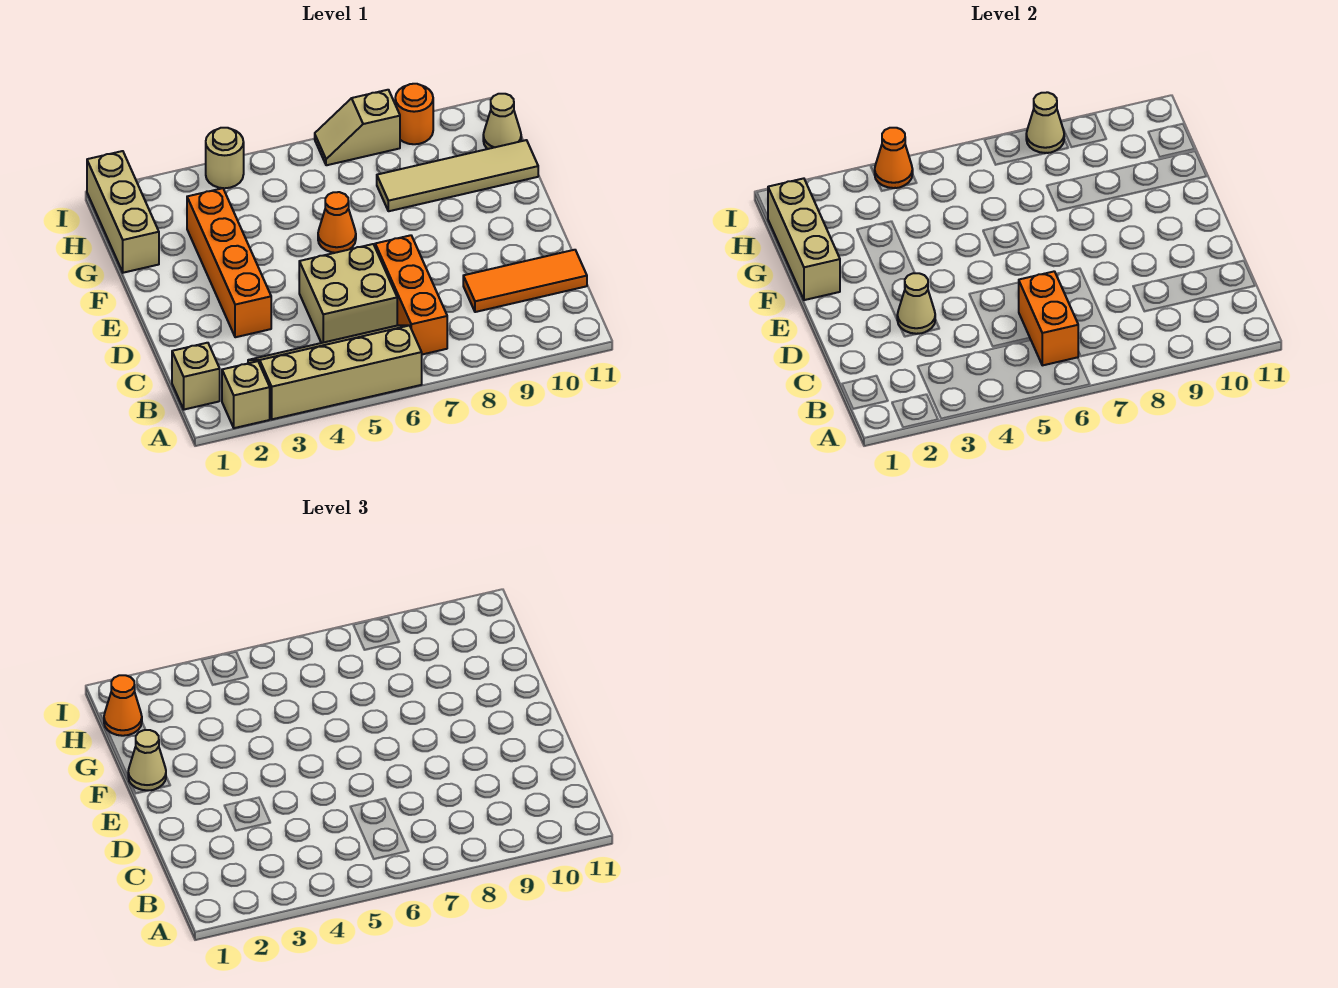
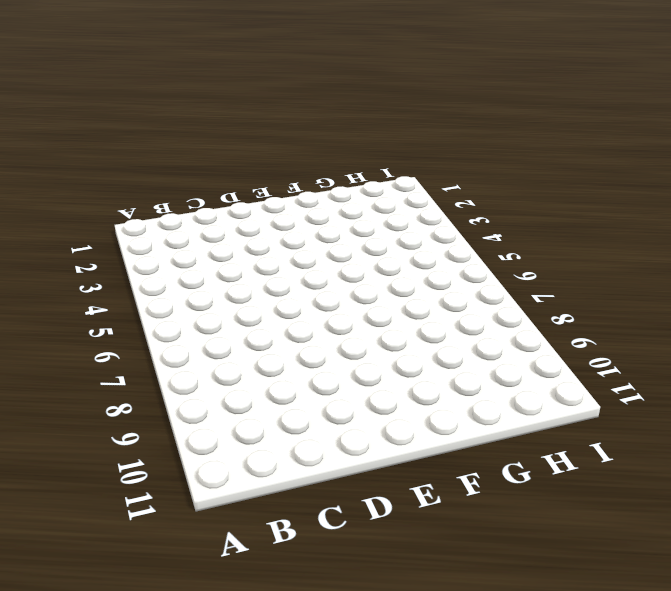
none -> tan 1x1 brick [222,361,270,428]
none -> tan 2x4 slope [248,325,422,419]
none -> tan 1x1 brick [172,343,220,410]

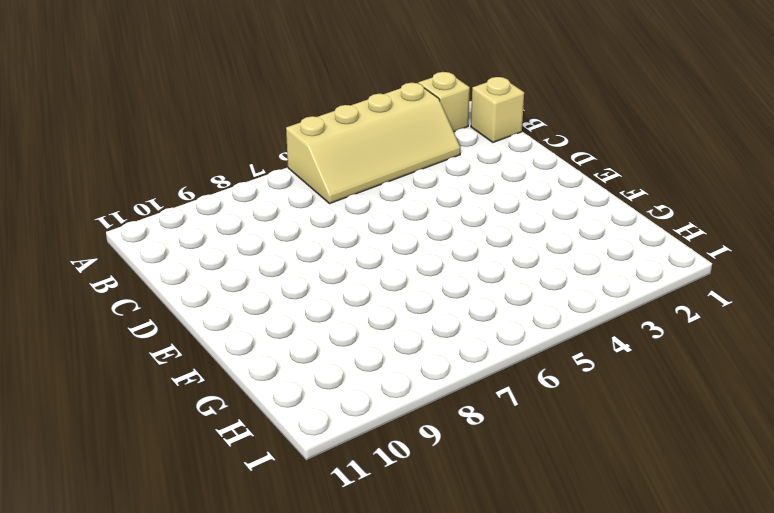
none -> orange 1x3 brick [375,235,447,354]
none -> tan 2x2 brick [299,244,397,343]
none -> orange 1x3 tile [463,250,587,312]

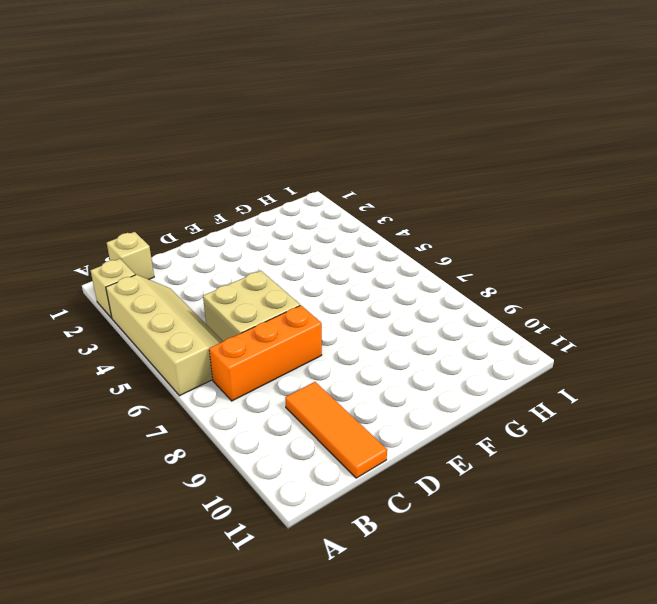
none -> orange 1x4 brick [187,188,271,337]
none -> orange 1x1 cone [318,192,356,253]
none -> tan 1x3 brick [87,151,159,273]

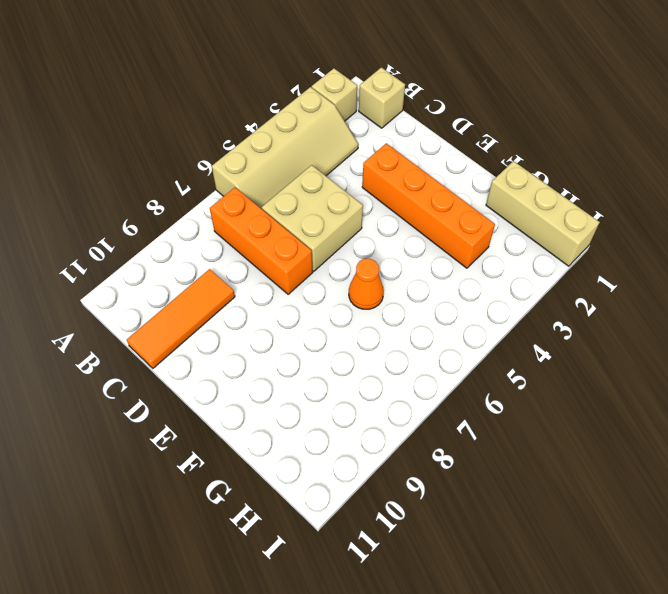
none -> tan 1x4 tile [377,140,538,211]
none -> tan 1x1 cone [483,94,521,149]
none -> tan 1x1 round brick [206,128,244,188]

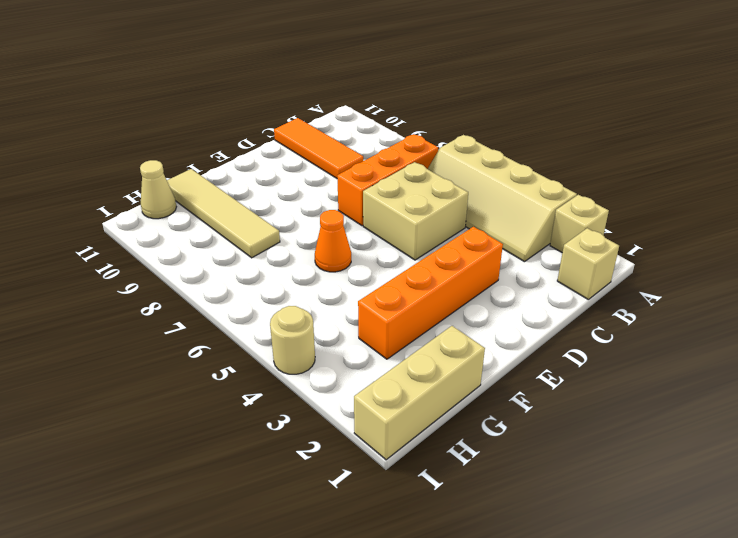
none -> tan 1x2 slope [315,90,400,165]
none -> orange 1x1 round brick [395,84,433,144]
none -> orange 1x2 brick [1019,271,1078,365]

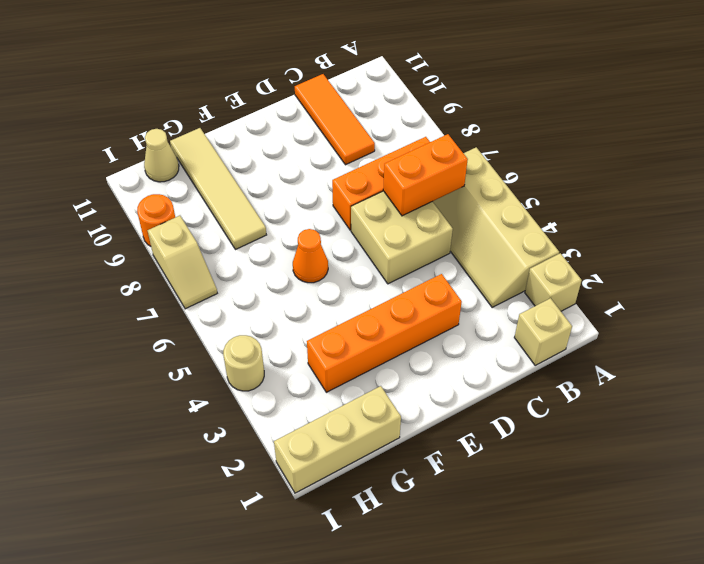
none -> tan 1x1 cone [897,273,935,334]
none -> tan 1x3 brick [768,178,840,300]
none -> orange 1x1 cone [874,128,913,188]

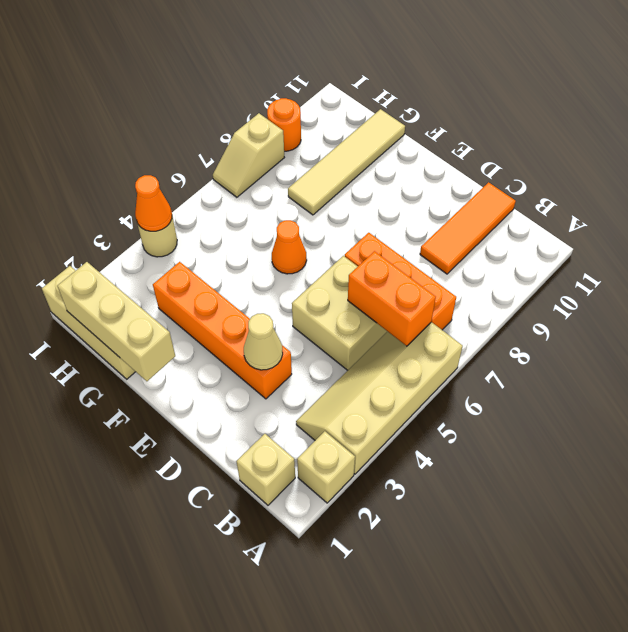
none -> tan 1x1 cone [483,94,521,149]
none -> tan 1x1 cone [1026,92,1064,153]
none -> tan 1x1 cone [128,730,166,790]

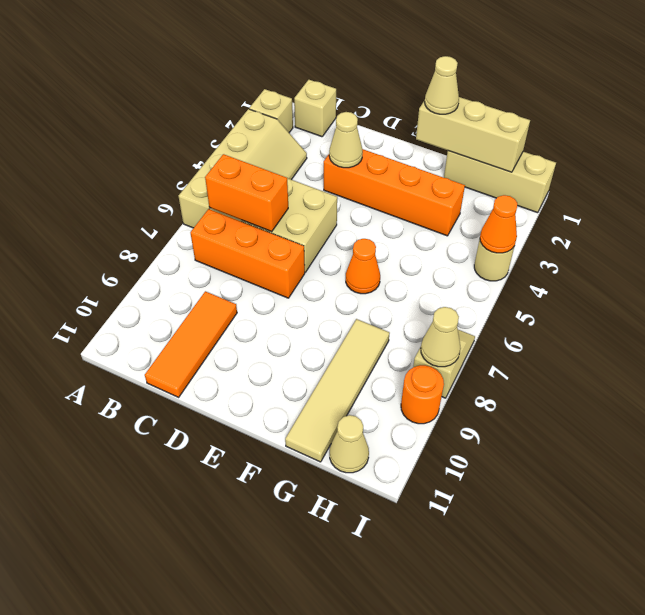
none -> orange 1x1 cone [104,675,142,736]

